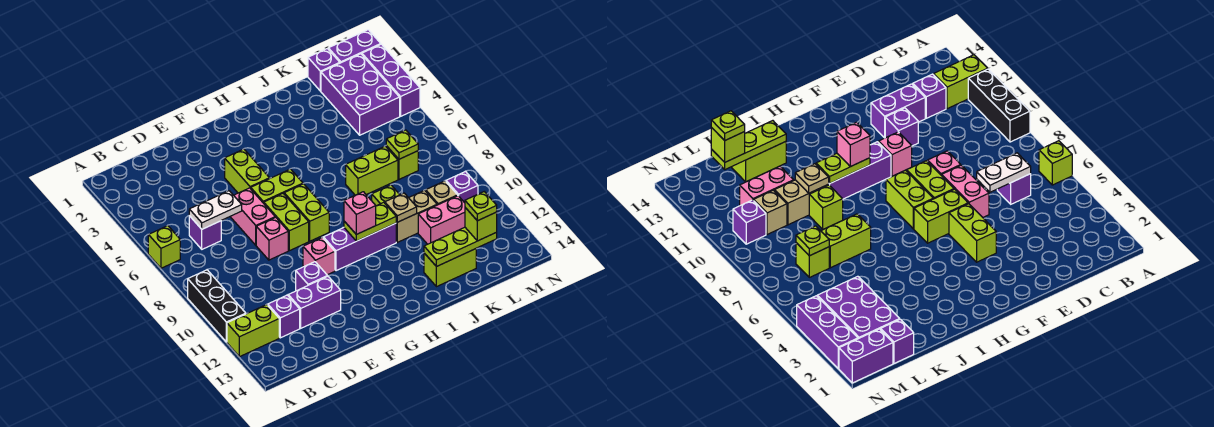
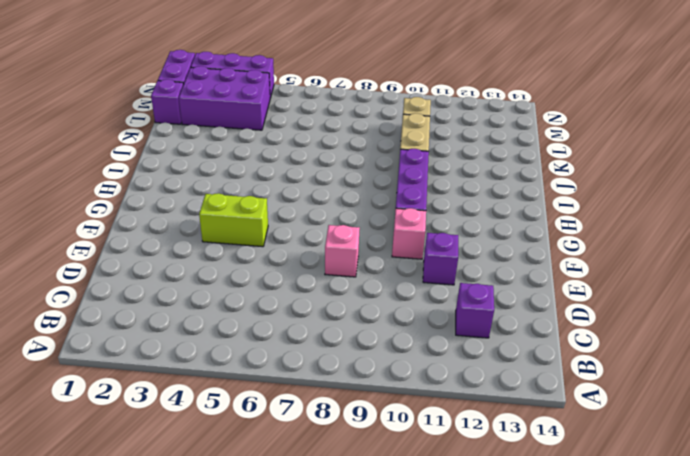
none -> lime 1x1 brick [148,226,180,268]
none -> black 1x3 brick [188,270,246,342]
none -> lime 1x2 brick [227,304,279,357]
none -> purple 1x1 brick [189,216,221,249]

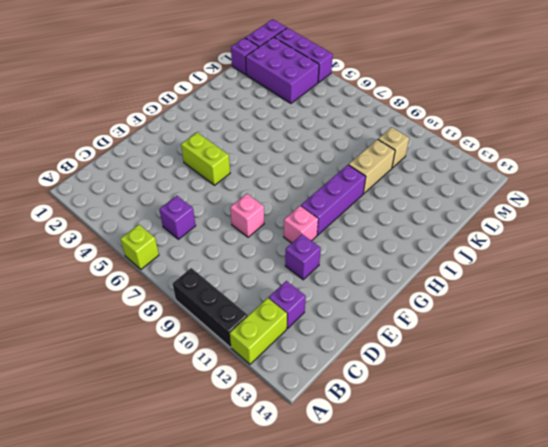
none -> purple 1x2 brick [288,277,341,328]
none -> pink 1x2 brick [230,188,275,245]
none -> lime 1x2 brick [251,169,303,203]
none -> lime 1x2 brick [264,194,309,251]

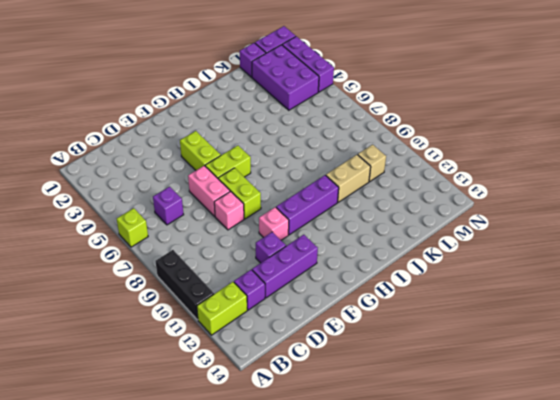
purple 1x3 brick [252,235,318,298] -> purple 1x2 brick [288,277,341,328]
none -> lime 1x2 brick [284,184,329,241]
none -> lime 1x2 brick [346,146,398,195]
none -> lime 1x1 brick [372,185,400,206]
none -> lime 1x2 brick [424,249,476,287]

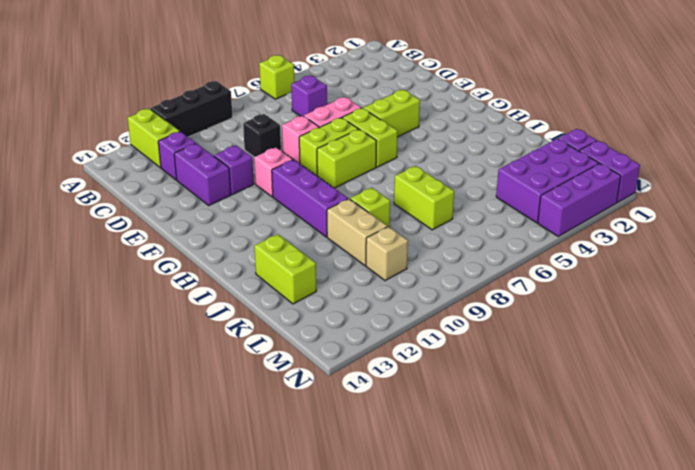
black 1x1 brick [243,114,281,157] -> none
none -> pink 1x2 brick [418,196,465,244]
none -> lime 1x1 brick [386,146,418,179]
none -> purple 1x1 brick [446,171,478,203]
none -> white 1x2 plate [189,191,242,229]

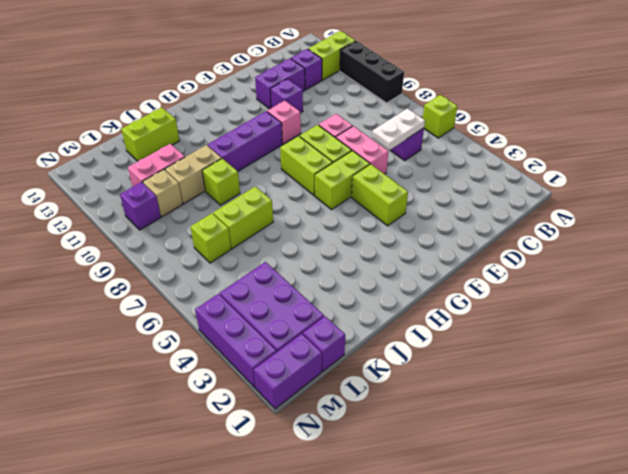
none -> lime 1x2 plate [344,202,396,241]
none -> tan 1x1 plate [385,193,417,222]
none -> lime 1x3 plate [424,227,497,267]
none -> lime 1x1 plate [386,130,418,159]

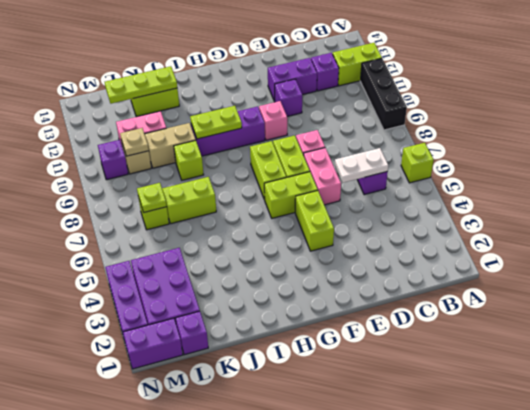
tan 1x1 plate [120,128,149,156] -> tan 1x1 plate moved to [385,193,417,222]
none -> pink 1x1 brick [344,192,376,234]
none -> lime 1x1 brick [465,208,497,241]
none -> lime 1x1 plate [465,192,497,221]

